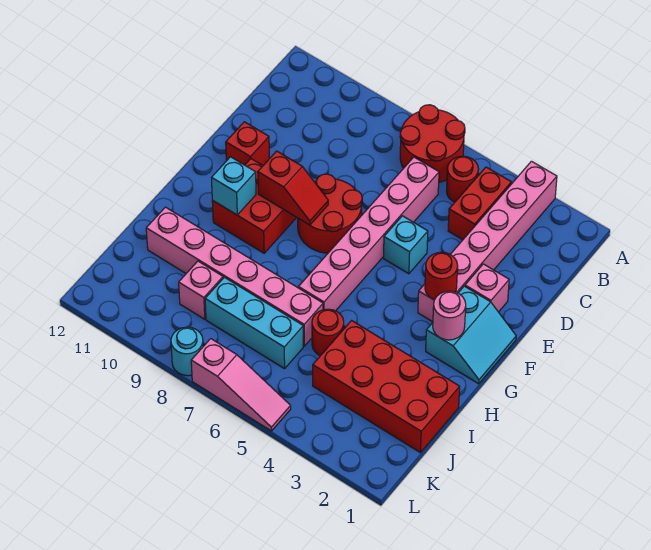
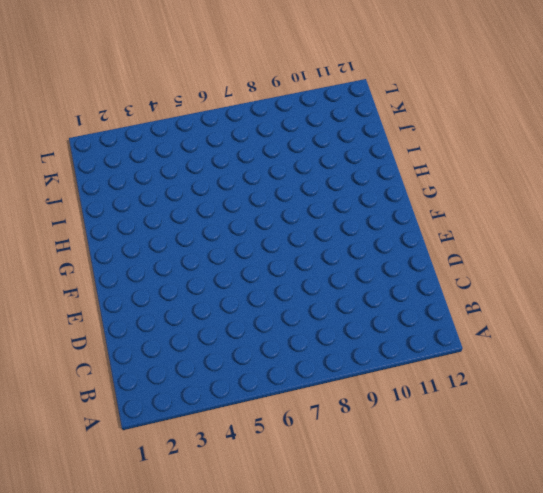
none -> pink 1x6 brick [418,161,557,322]
none -> red 2x2 round brick [400,105,465,182]
none -> red 1x2 brick [448,167,511,240]

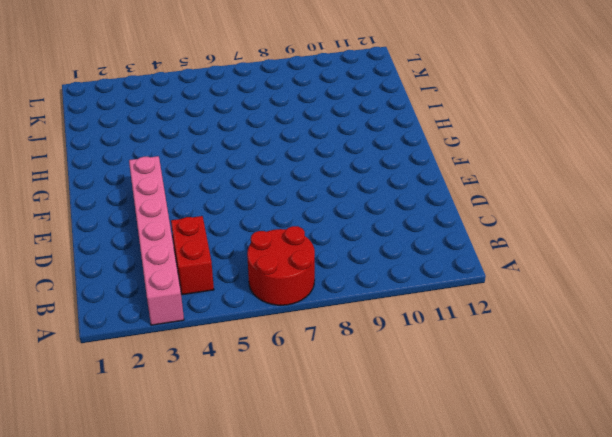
none -> red 1x1 round brick [447,156,478,202]
none -> pink 1x6 brick [299,157,439,311]
none -> pink 1x1 brick [465,264,509,312]

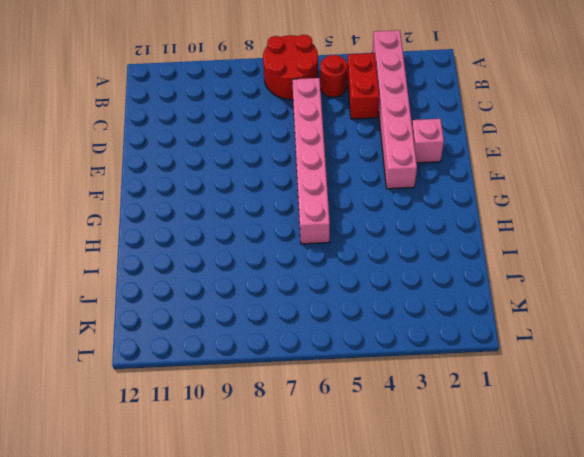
none -> cyan 1x1 brick [384,216,428,274]
none -> red 2x2 round brick [298,174,362,253]
none -> red 1x1 brick [226,122,269,165]

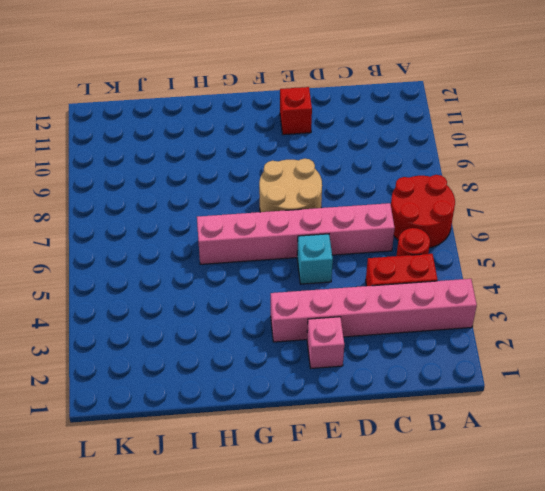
tan 2x2 round brick [259,159,322,212] -> red 2x2 round brick [298,174,362,253]
none -> cyan 2x2 slope [426,286,516,384]
none -> red 2x2 brick [212,159,297,253]
none -> red 2x4 brick [313,321,460,453]

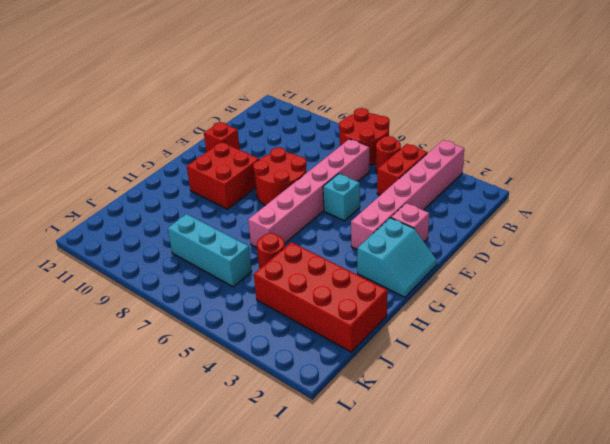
none -> pink 1x6 brick [146,207,323,346]
none -> pink 1x1 brick [179,261,223,319]
none -> pink 1x3 slope [191,339,291,431]

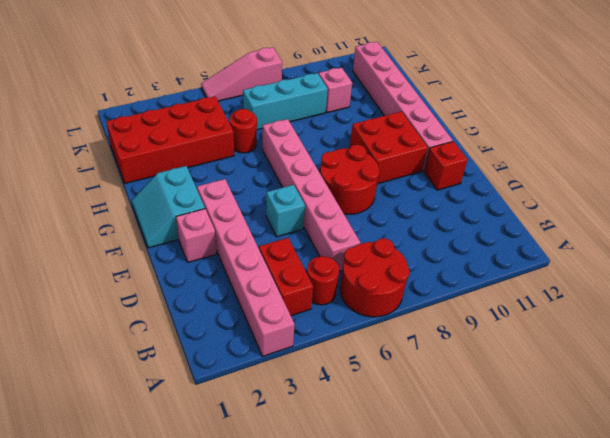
pink 1x6 brick [353,42,453,171] -> pink 1x6 brick turned to [146,207,323,346]
none -> cyan 1x1 round brick [171,327,203,376]
none -> red 1x1 round brick [425,252,458,300]
none -> red 1x2 slope [258,151,328,225]

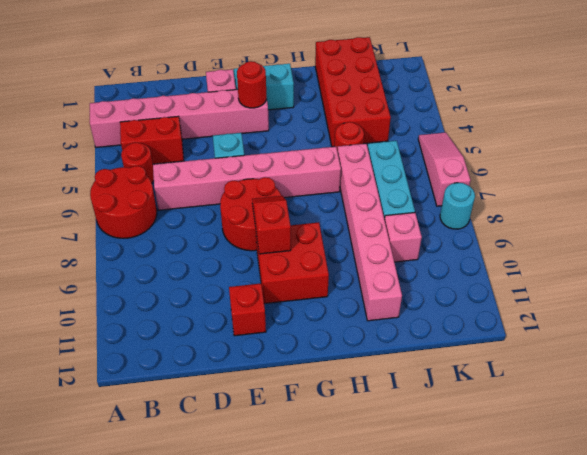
none -> pink 1x1 round brick [433,291,466,340]
none -> cyan 1x1 brick [212,157,256,215]

